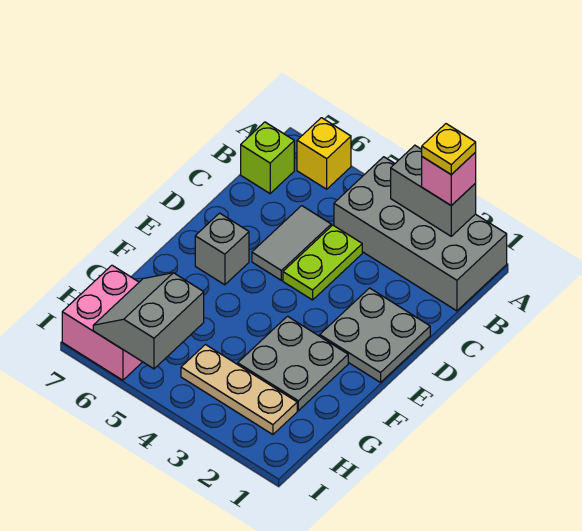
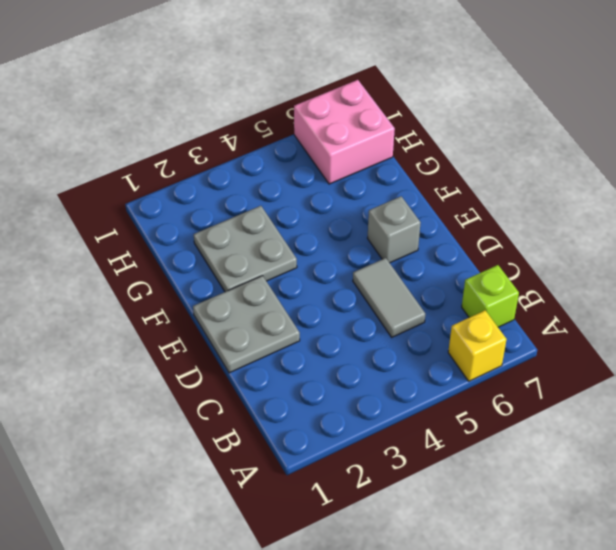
none -> grey 2x4 brick [334,157,507,311]
none -> lime 1x2 plate [283,225,362,300]
none -> tan 1x3 plate [181,345,297,434]

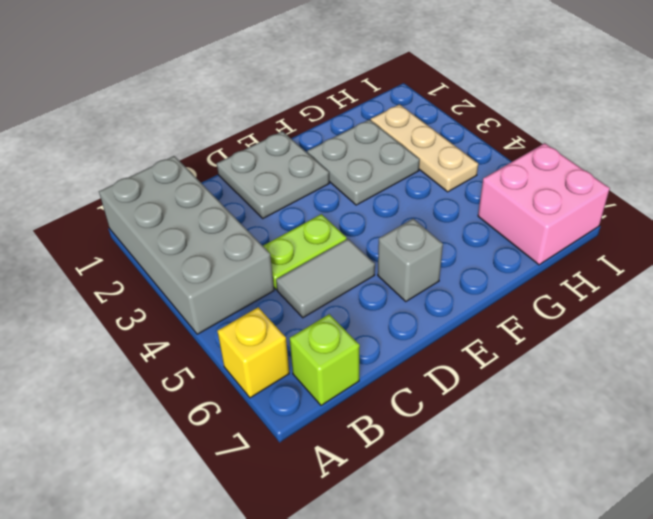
none -> grey 1x2 brick [391,145,476,236]
none -> grey 2x2 slope [93,273,204,369]
none -> pink 1x1 brick [422,153,476,206]

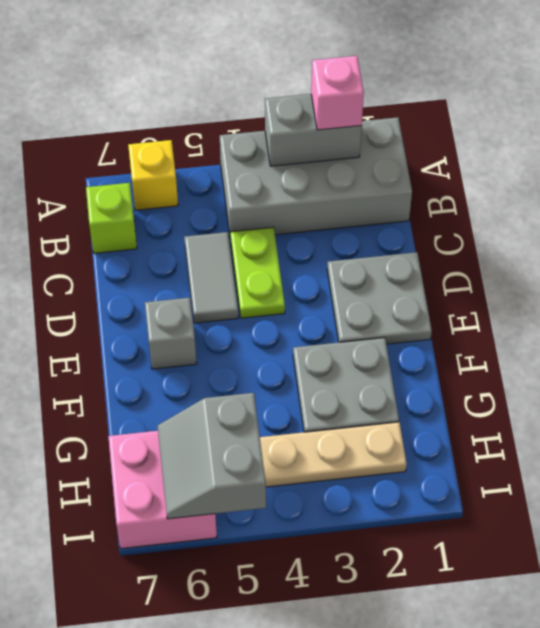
none -> yellow 1x1 plate [422,124,476,175]

